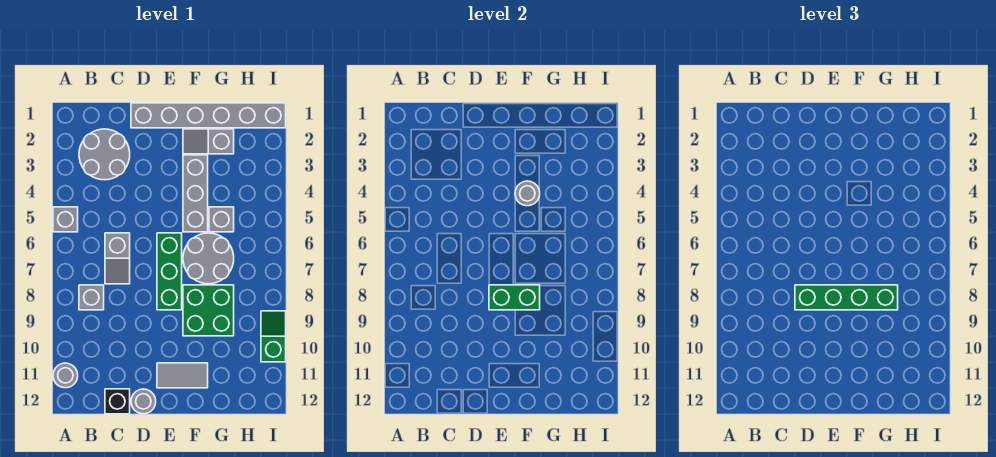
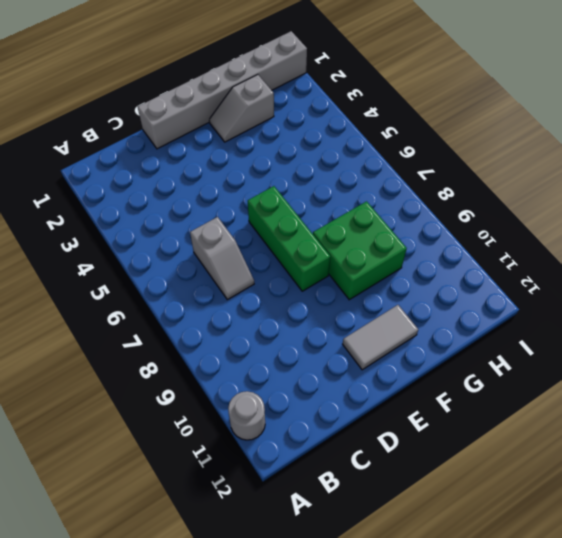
none -> grey 1x1 brick [53,207,78,232]
none -> grey 2x2 round brick [79,129,130,180]
none -> grey 1x1 brick [79,285,104,310]

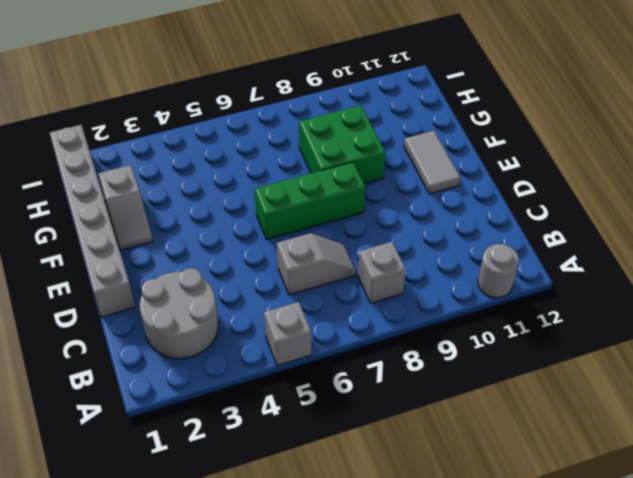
none -> black 1x1 brick [105,389,130,414]
none -> grey 1x1 round brick [131,389,156,414]
none -> grey 1x3 brick [183,155,208,232]

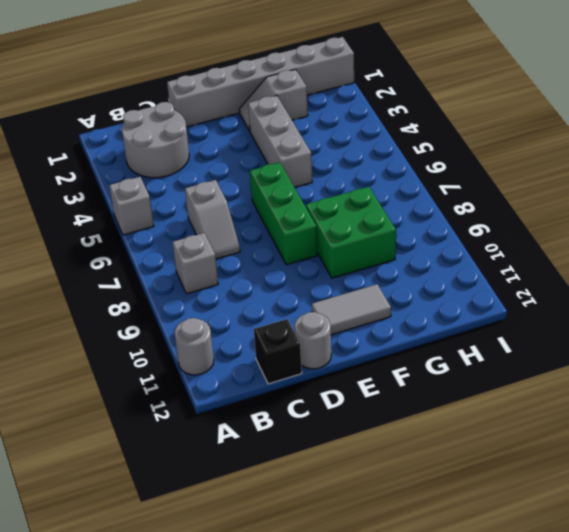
none -> grey 2x2 round brick [183,233,234,284]
none -> grey 1x1 brick [209,207,234,232]
none -> green 1x2 slope [261,311,286,362]

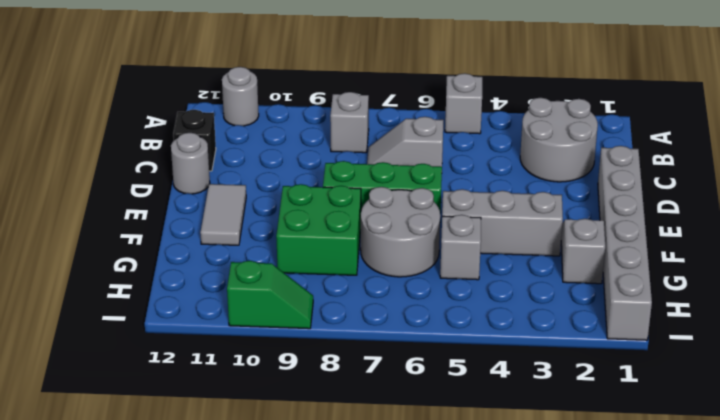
none -> green 1x2 brick [489,285,540,310]
none -> grey 1x1 round brick [515,181,540,206]
none -> green 1x4 brick [795,285,898,310]

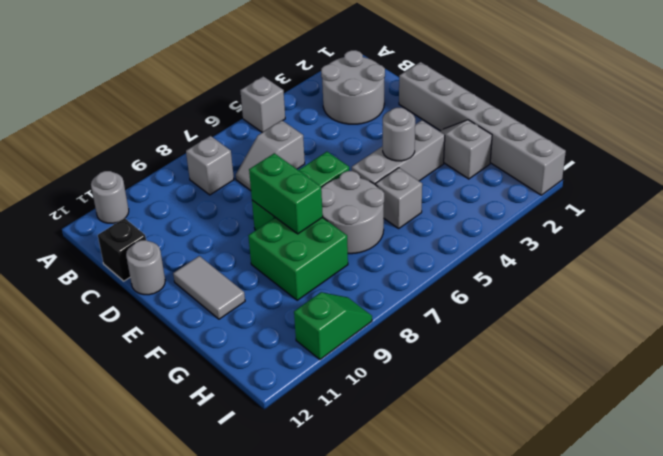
none -> green 1x4 brick [795,285,898,310]

